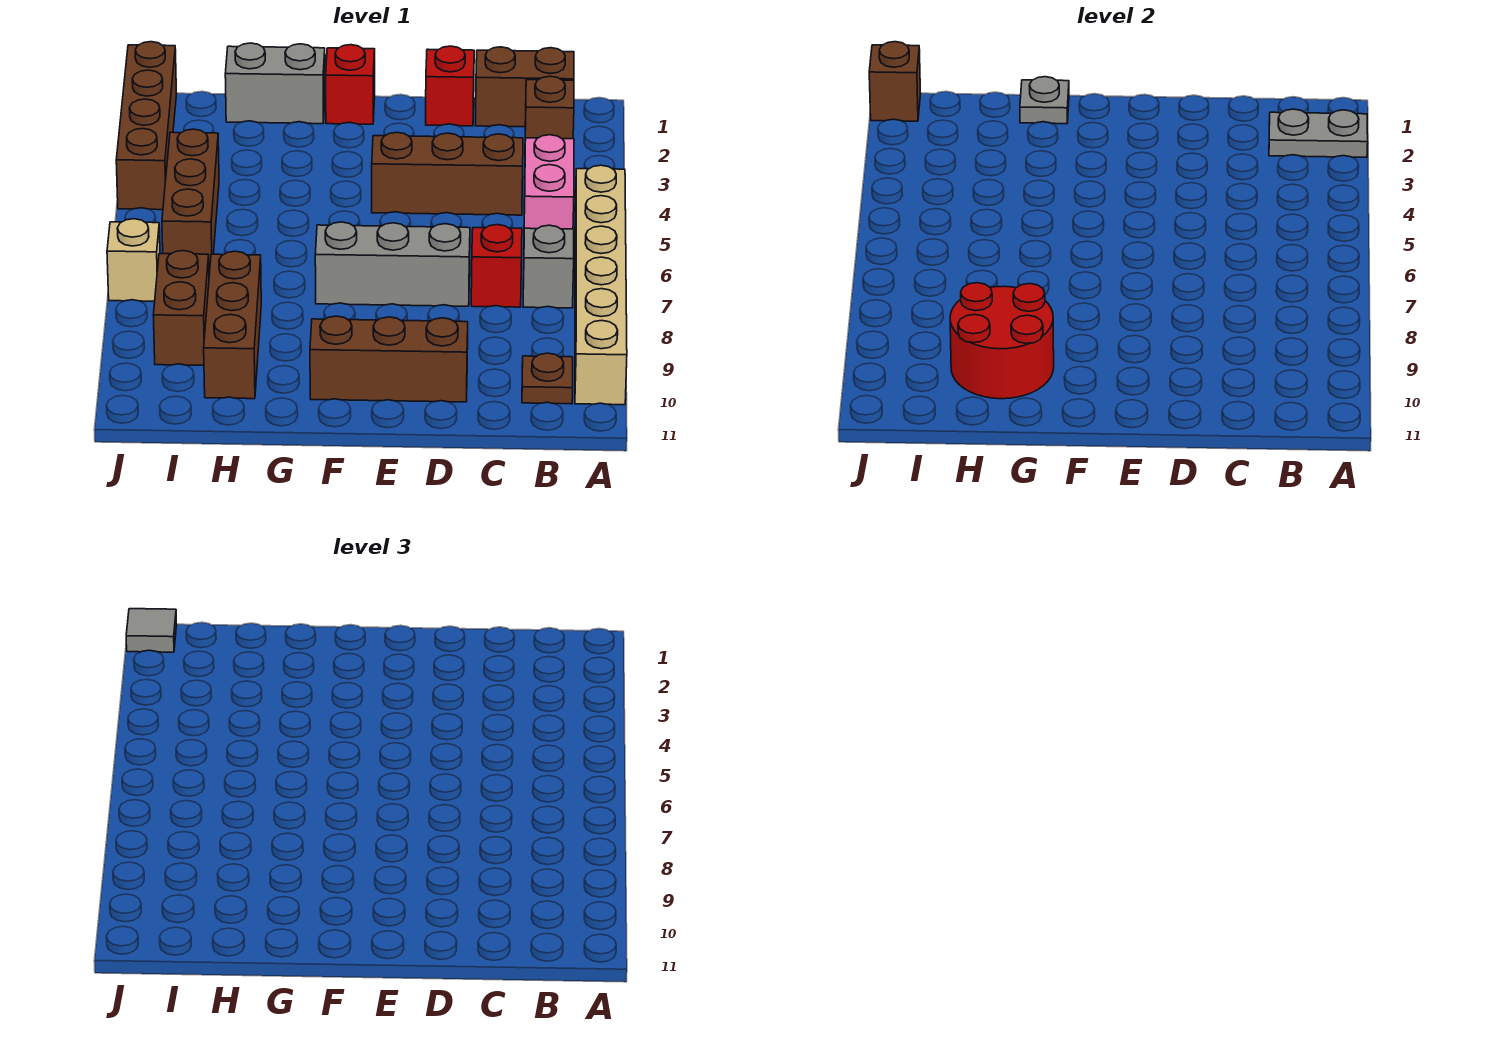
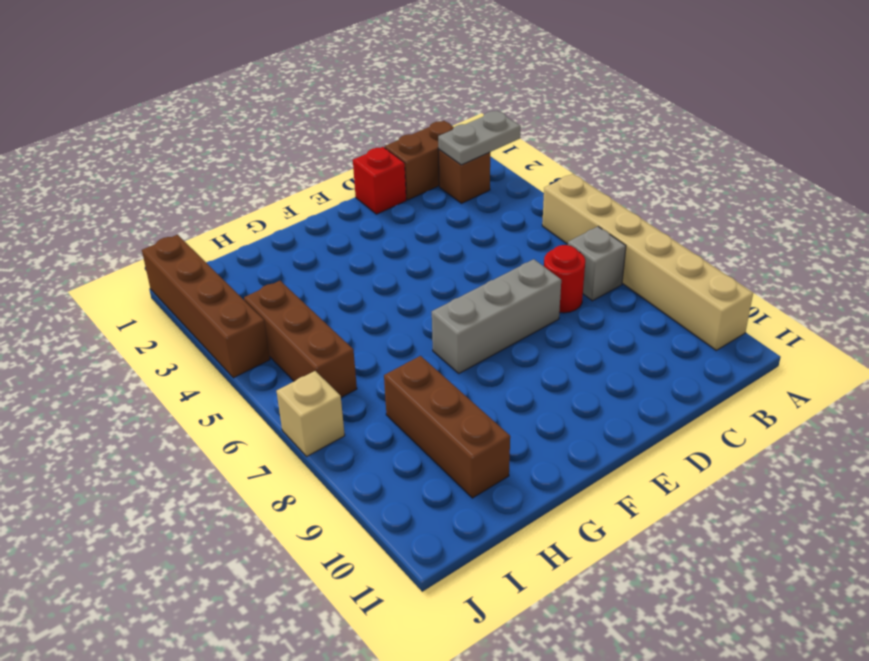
red 1x1 round brick [544,245,585,313] -> red 1x1 brick [471,225,522,307]
none -> pink 1x2 brick [524,135,574,229]
none -> brown 1x1 plate [522,353,573,404]
none -> brown 1x3 brick [372,132,523,215]

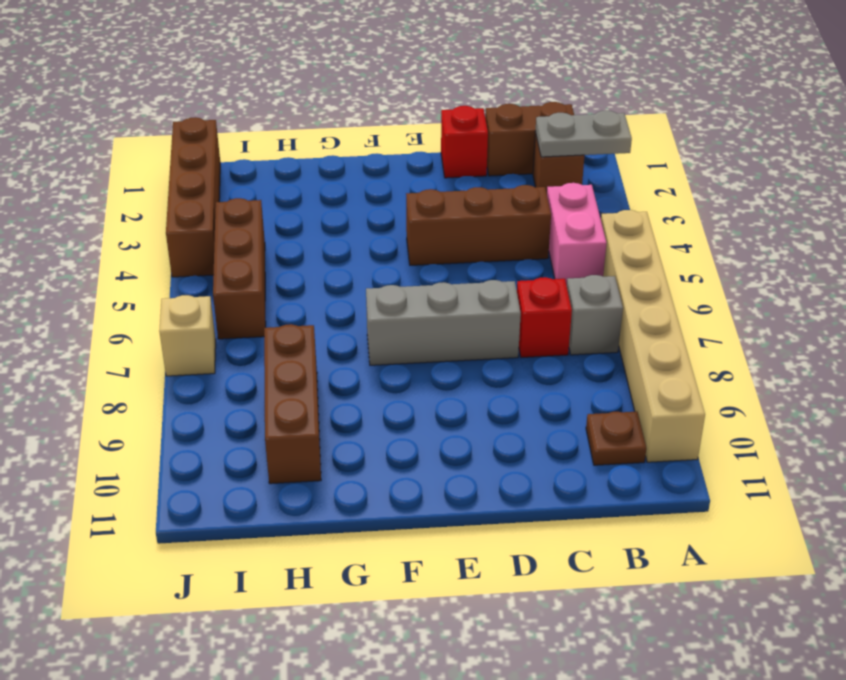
none -> brown 1x3 brick [310,316,468,402]
none -> red 1x1 brick [326,45,375,124]
none -> grey 1x2 brick [225,43,325,124]

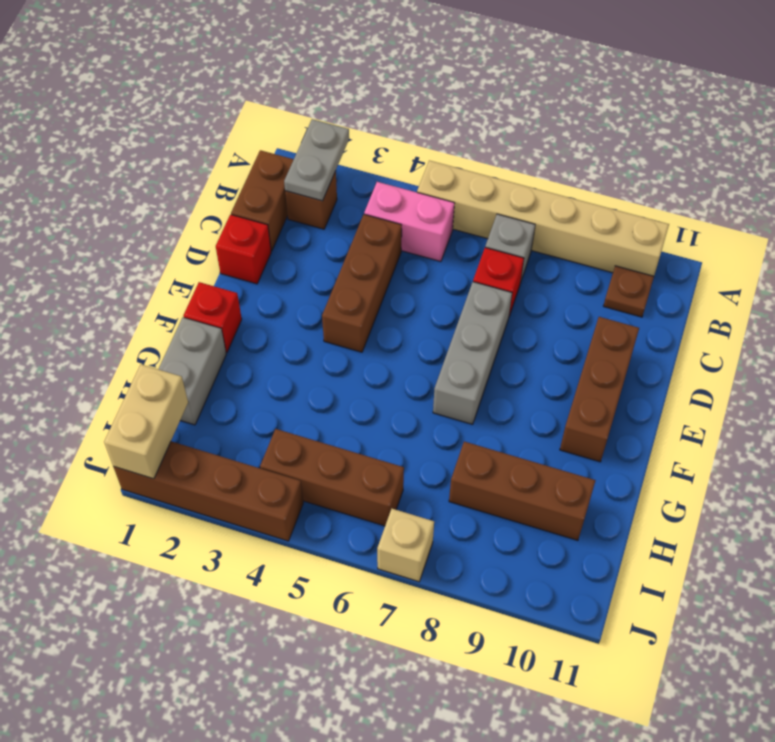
tan 1x2 brick [104,365,188,479] -> brown 1x1 brick [869,42,921,121]
none -> brown 1x2 brick [153,251,209,365]
none -> grey 1x1 plate [1020,77,1069,124]
none -> red 2x2 round brick [950,283,1054,399]

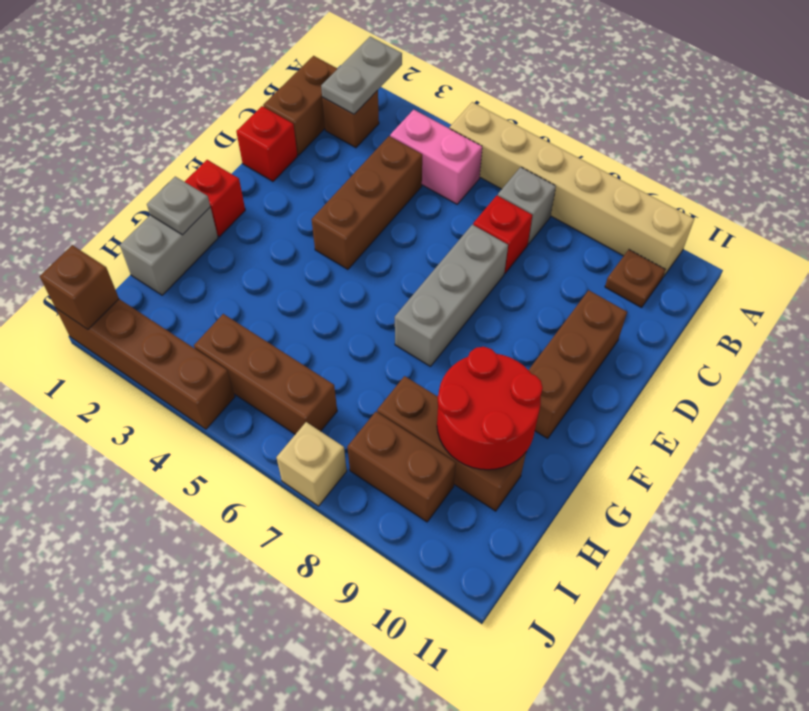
none -> grey 1x1 tile [126,609,177,652]

